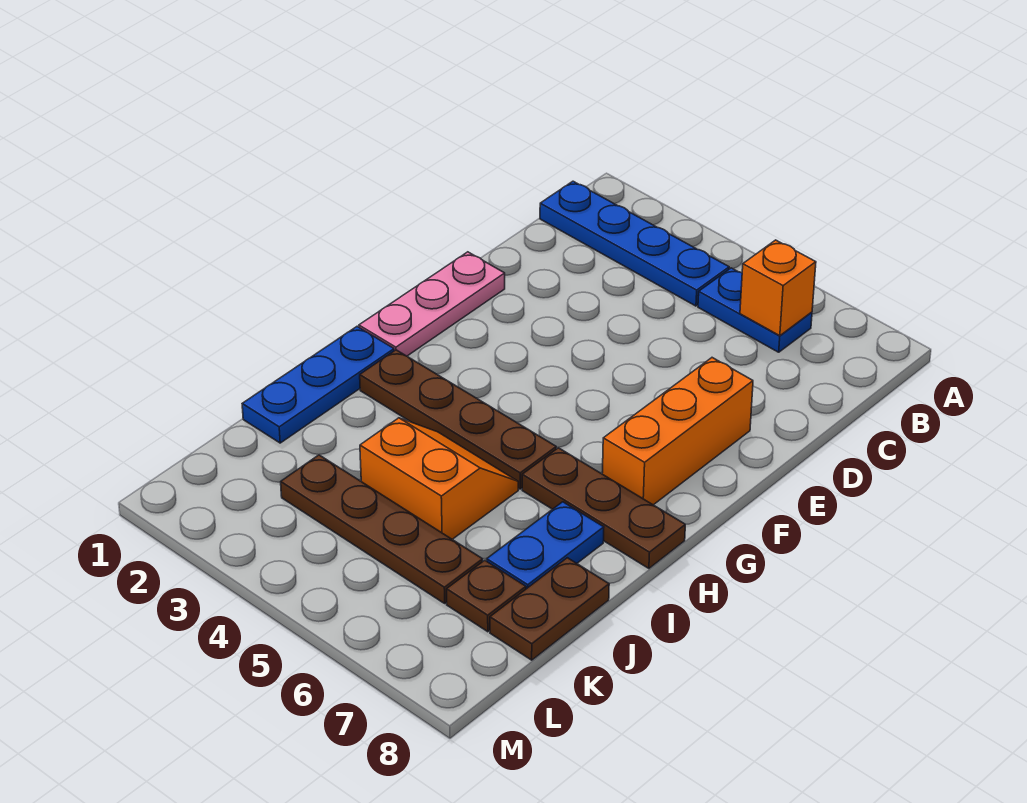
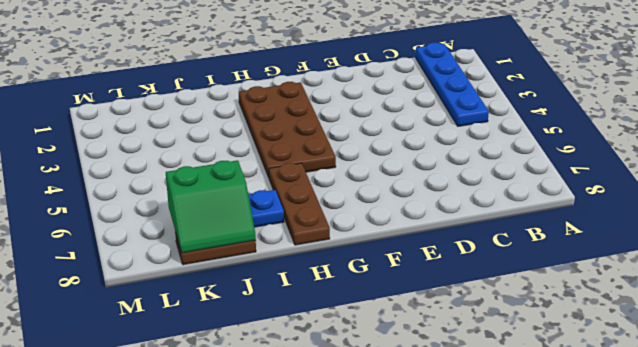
brown 2x4 plate [239,82,336,177] -> brown 1x4 plate [360,350,556,489]
green 2x2 slope [166,160,256,253] -> none
none -> blue 1x2 plate [698,268,812,352]
none -> pink 1x3 plate [359,252,505,356]
none -> orange 1x3 brick [602,358,753,505]

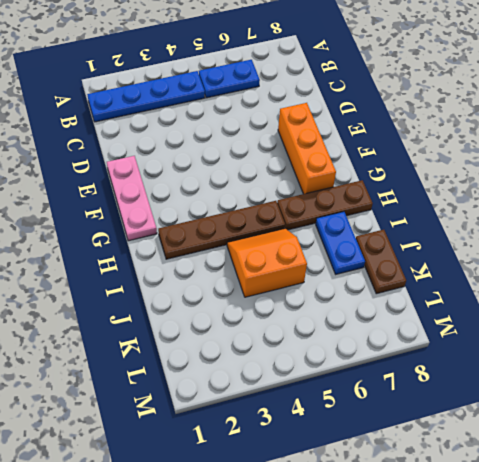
none -> blue 1x3 plate [242,326,394,443]
none -> brown 1x4 plate [281,455,483,603]
none -> brown 1x1 plate [447,560,526,632]

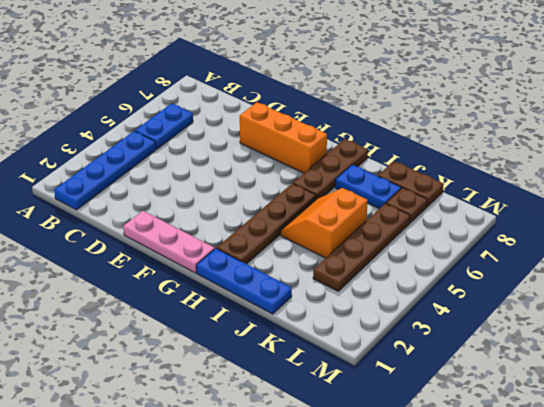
none -> orange 1x1 brick [740,240,816,336]

